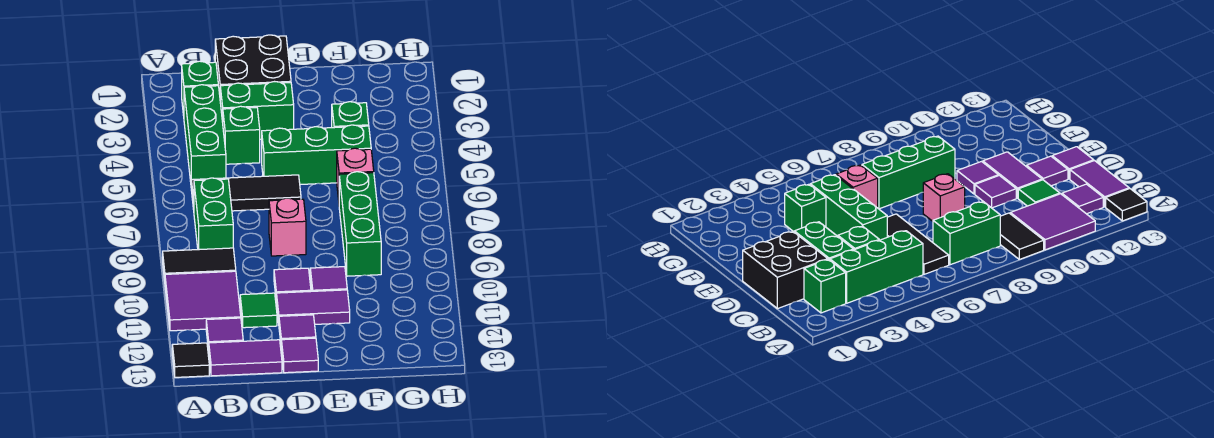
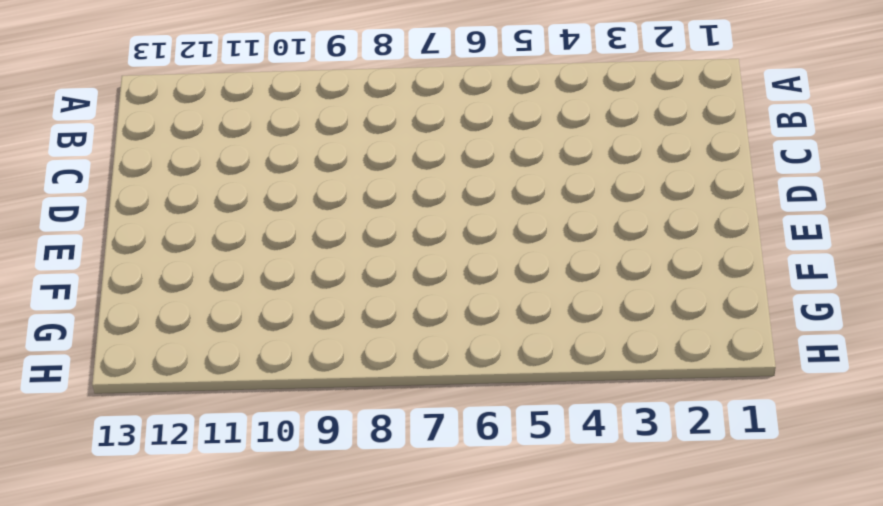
none -> black 1x2 tile [163,248,236,280]
none -> purple 2x2 tile [165,271,241,331]
none -> black 1x1 tile [172,343,209,377]

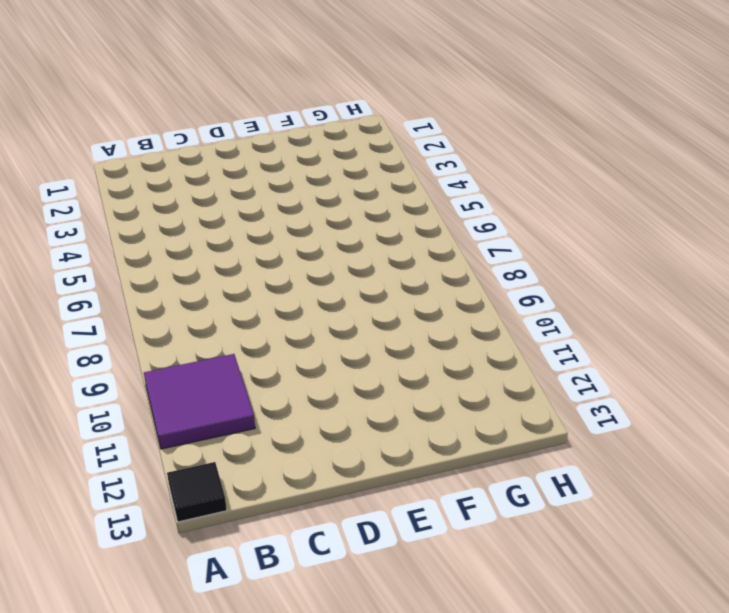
none -> black 1x2 tile [163,248,236,280]
none -> green 1x1 brick [182,61,218,116]
none -> green 1x3 brick [184,85,226,182]

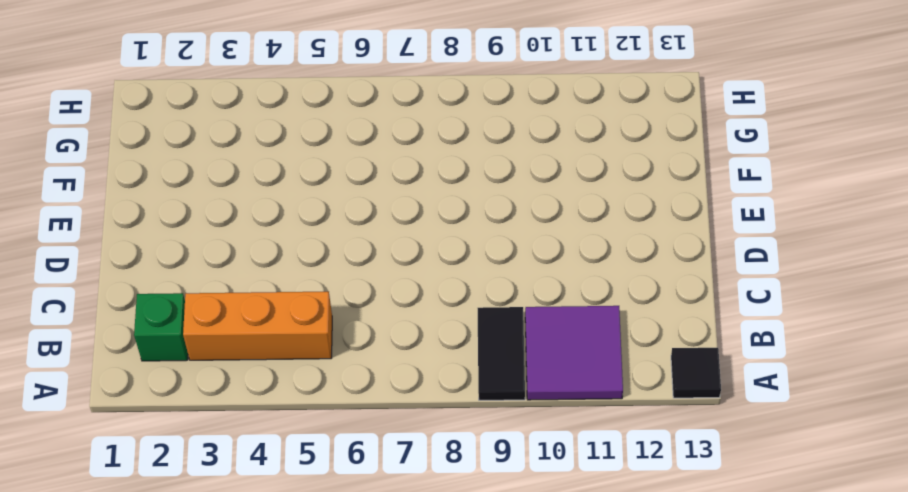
orange 1x3 brick [183,292,332,360] -> green 1x3 brick [184,85,226,182]
none -> black 1x3 tile [191,175,301,211]
none -> green 1x2 brick [194,178,233,250]
none -> purple 1x1 tile [206,318,243,351]

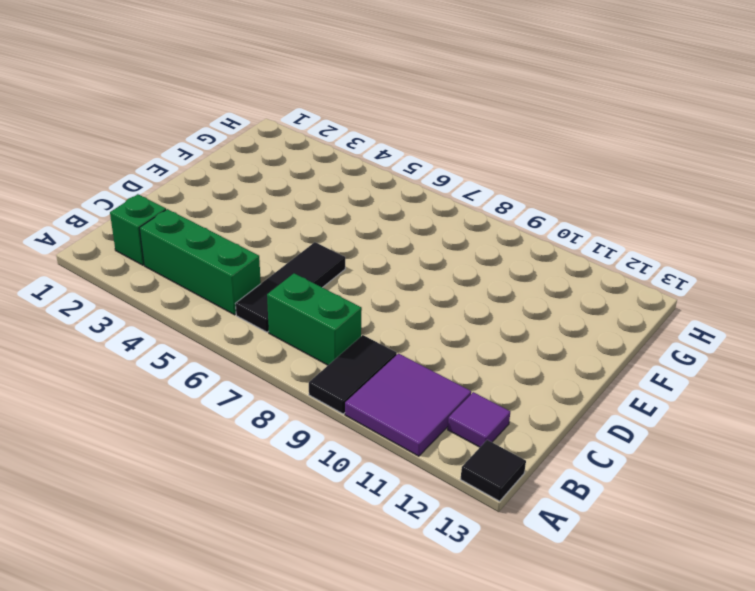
none -> purple 1x2 tile [209,340,282,376]
none -> black 2x2 brick [215,35,291,94]
none -> green 1x2 brick [220,82,294,139]

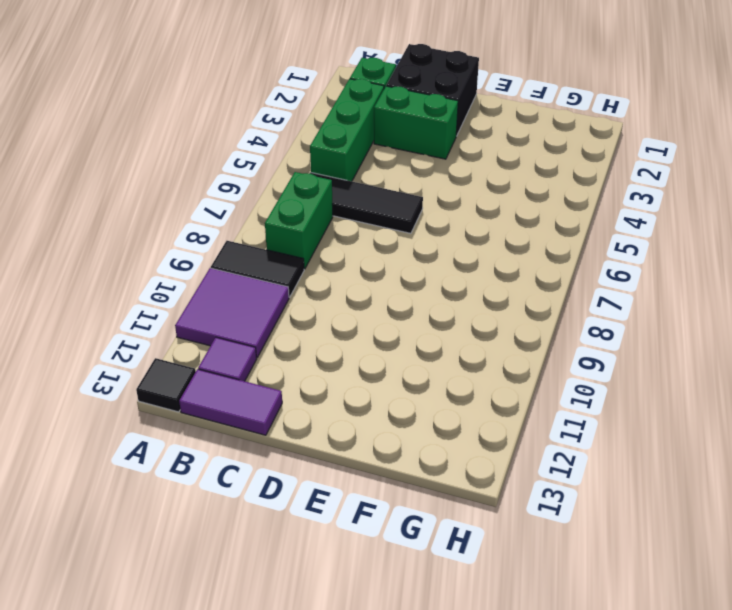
none -> green 1x1 brick [223,106,260,164]
none -> green 1x1 tile [240,293,277,328]
none -> green 1x3 brick [262,125,371,184]

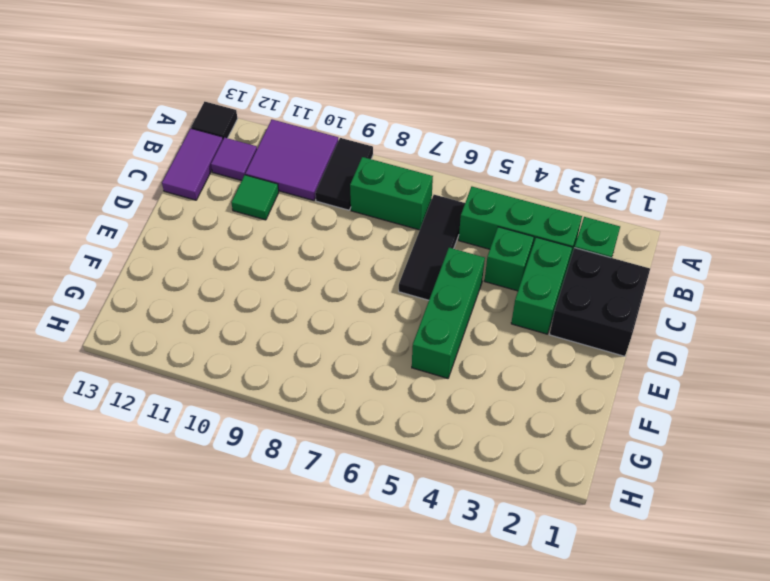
none -> pink 1x1 brick [269,198,306,256]
none -> purple 1x1 tile [274,268,311,302]
none -> purple 1x2 tile [277,290,350,324]

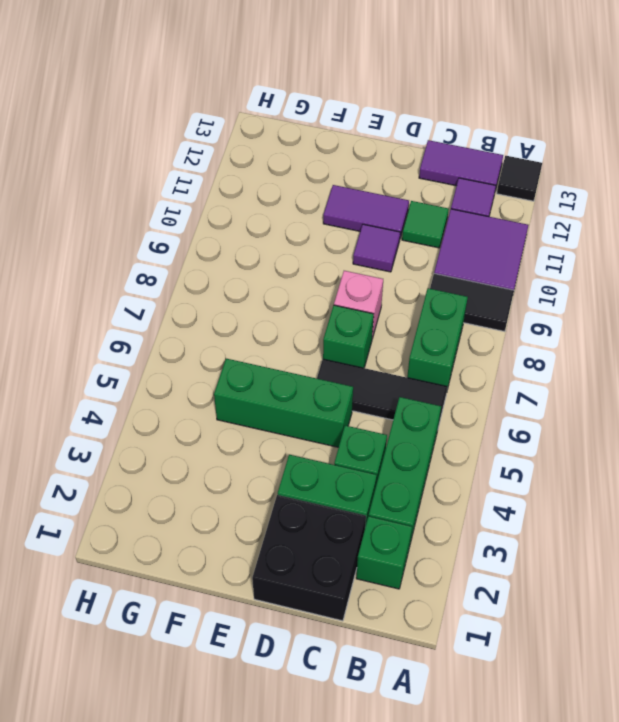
green 1x1 brick [323,305,374,368] -> green 1x1 brick moved to [332,102,369,128]
none -> purple 1x1 tile [279,315,316,341]
none -> purple 1x1 tile [281,338,318,373]
none -> purple 1x1 tile [310,267,347,291]

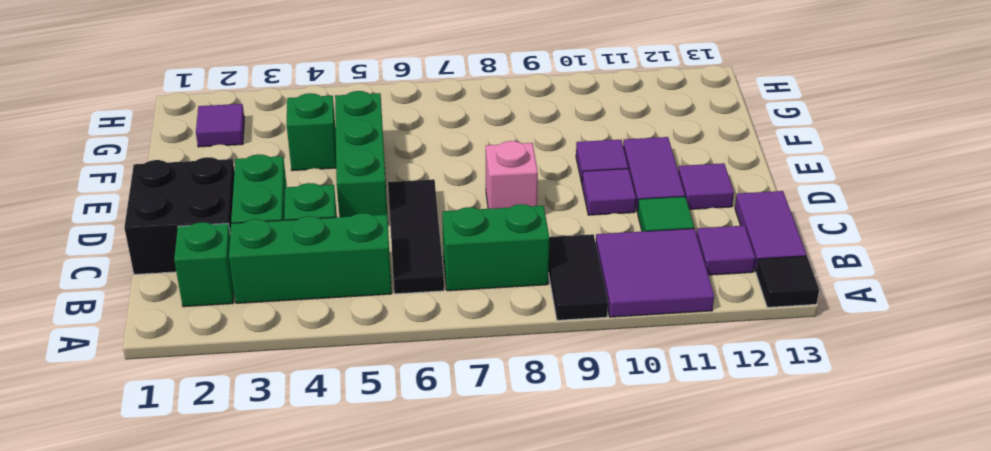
purple 1x1 tile [196,104,244,147] -> purple 1x1 tile moved to [281,338,318,373]
none -> pink 1x1 brick [337,148,374,200]
none -> green 1x3 brick [339,172,381,276]

